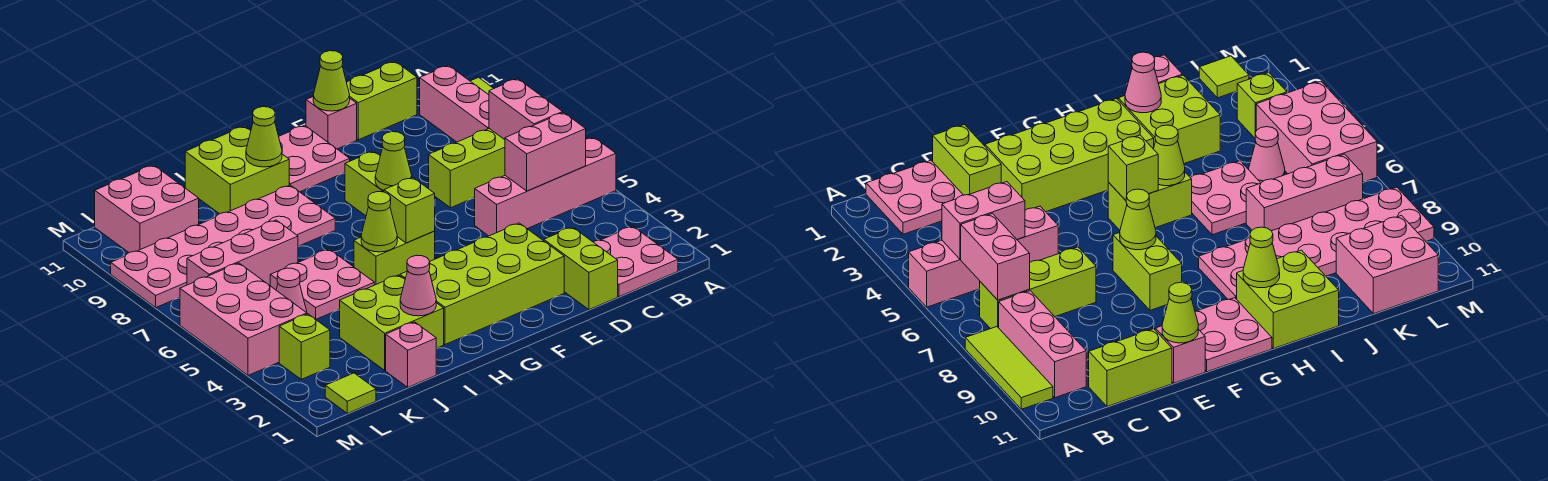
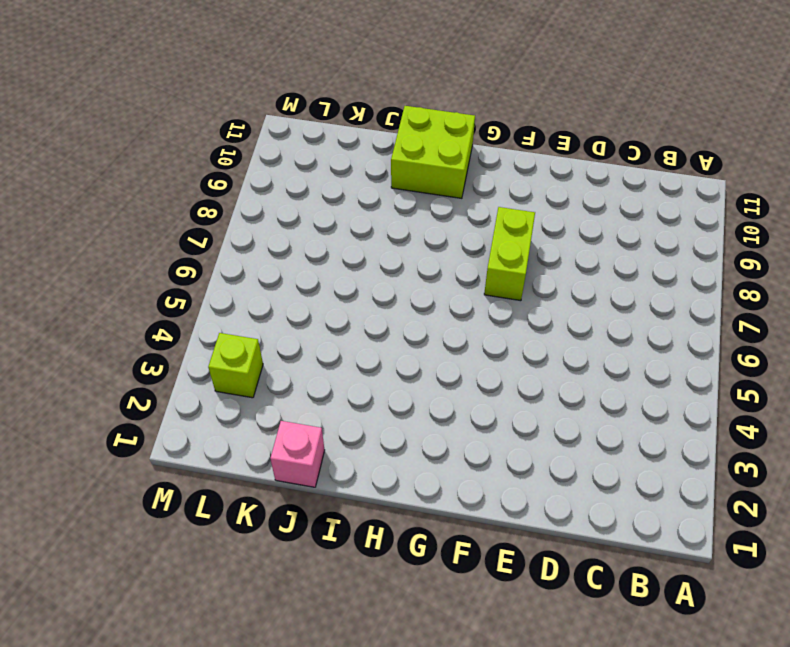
none -> pink 1x4 brick [475,137,616,236]
none -> lime 1x3 tile [965,327,1053,409]
none -> pink 2x2 plate [593,226,678,297]
none -> lime 1x3 brick [429,129,505,208]

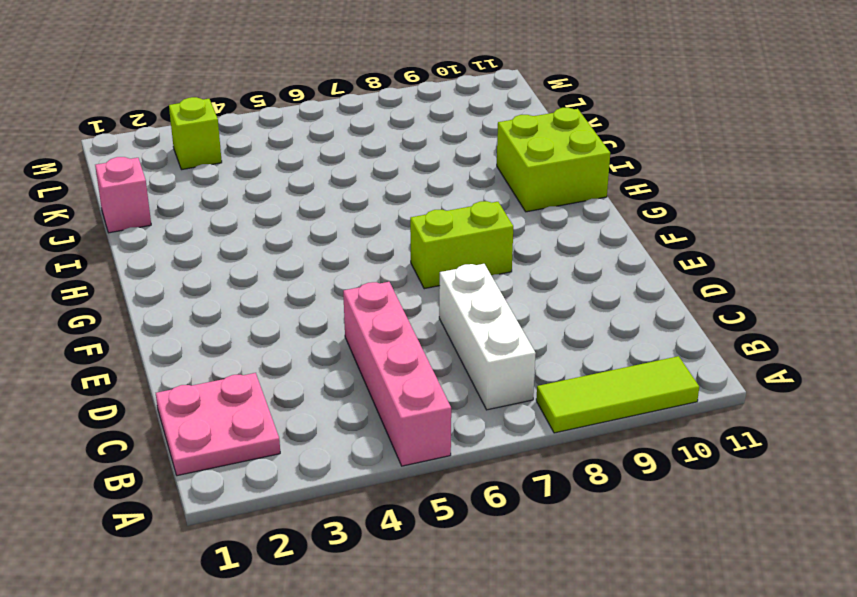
white 1x3 brick [439,264,536,410] -> lime 1x3 brick [429,129,505,208]
none -> pink 1x3 brick [420,65,489,142]
none -> lime 1x2 brick [346,61,417,140]
none -> lime 1x2 brick [544,227,618,310]
none -> lime 2x4 brick [400,223,564,345]

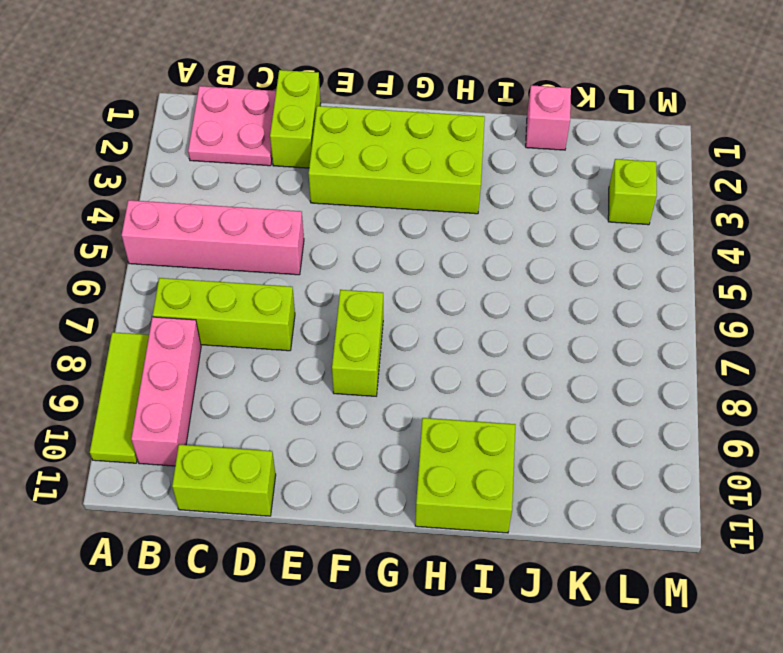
none -> pink 1x1 brick [306,97,357,149]
none -> pink 2x2 plate [279,125,350,192]
none -> lime 1x2 brick [354,231,435,285]
none -> pink 2x6 plate [111,185,335,307]

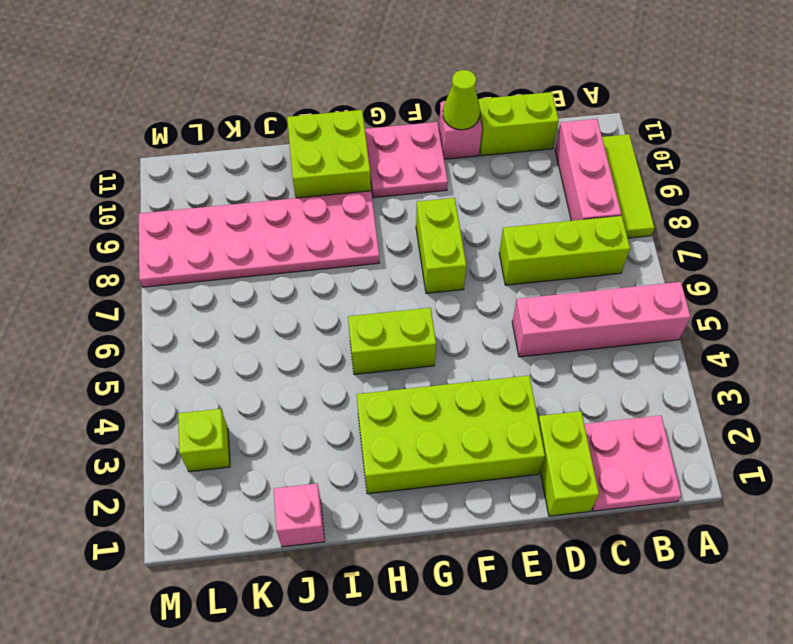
none -> lime 2x2 brick [340,275,444,370]
none -> pink 2x2 plate [270,249,374,319]
none -> pink 1x3 brick [187,220,298,285]
none -> pink 1x1 cone [276,268,307,313]

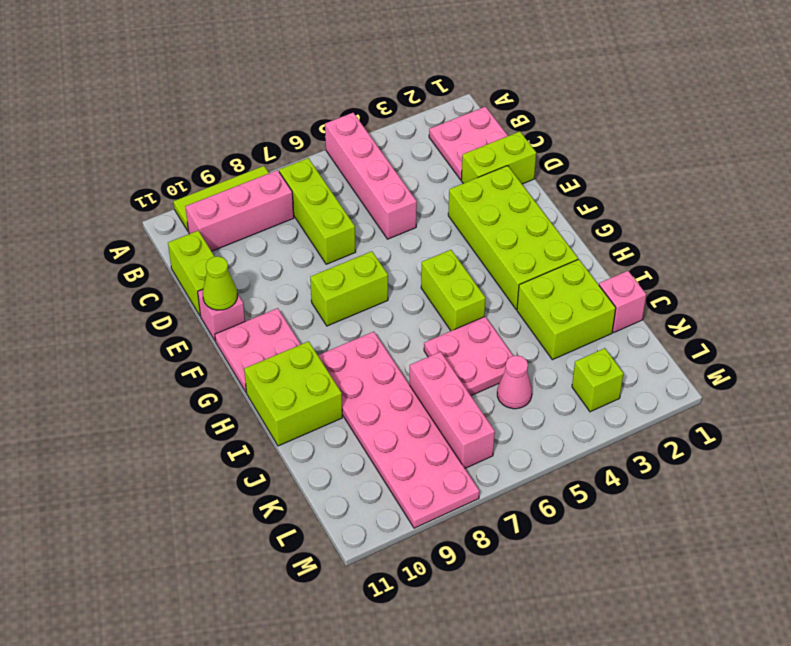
none -> pink 2x2 brick [95,165,199,252]
none -> lime 1x1 tile [325,373,376,413]
none -> pink 2x3 brick [180,263,307,375]
none -> pink 1x2 brick [505,113,586,191]

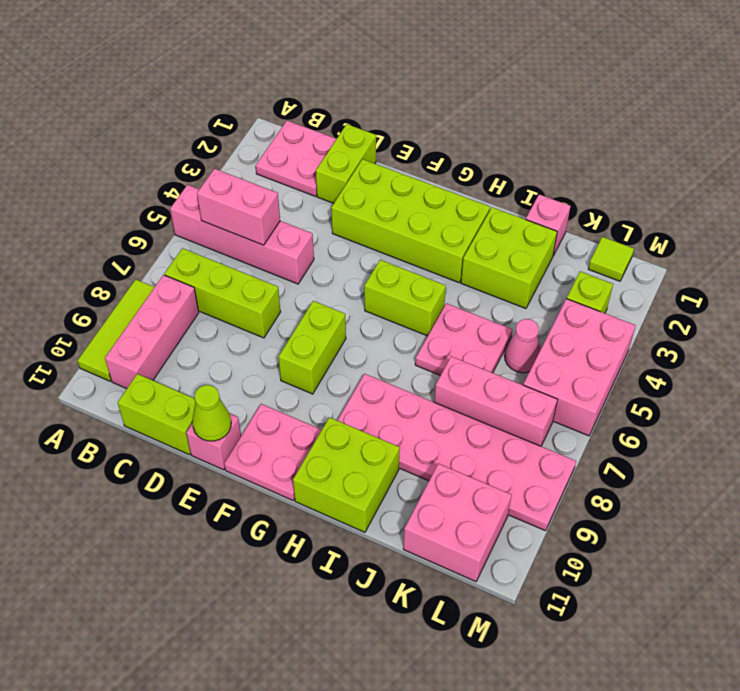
none -> pink 1x2 brick [489,79,563,140]
none -> lime 1x1 cone [375,132,412,190]
none -> lime 1x1 brick [384,177,435,243]
none -> lime 1x1 cone [361,192,397,252]

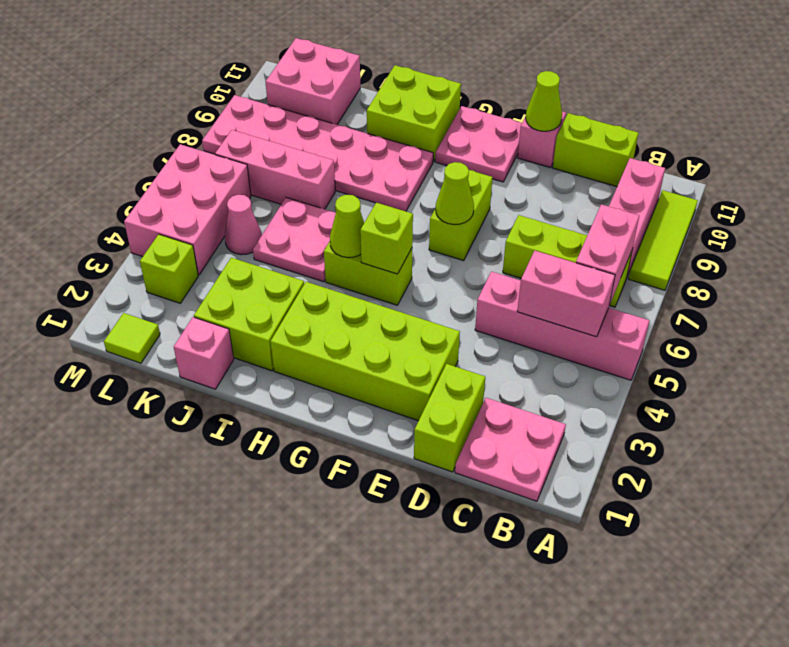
none -> lime 1x1 cone [246,107,282,167]
none -> pink 1x1 cone [400,255,436,316]

